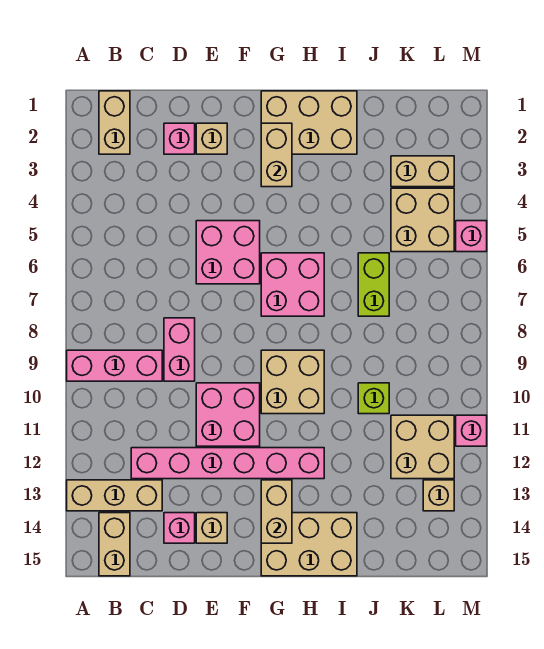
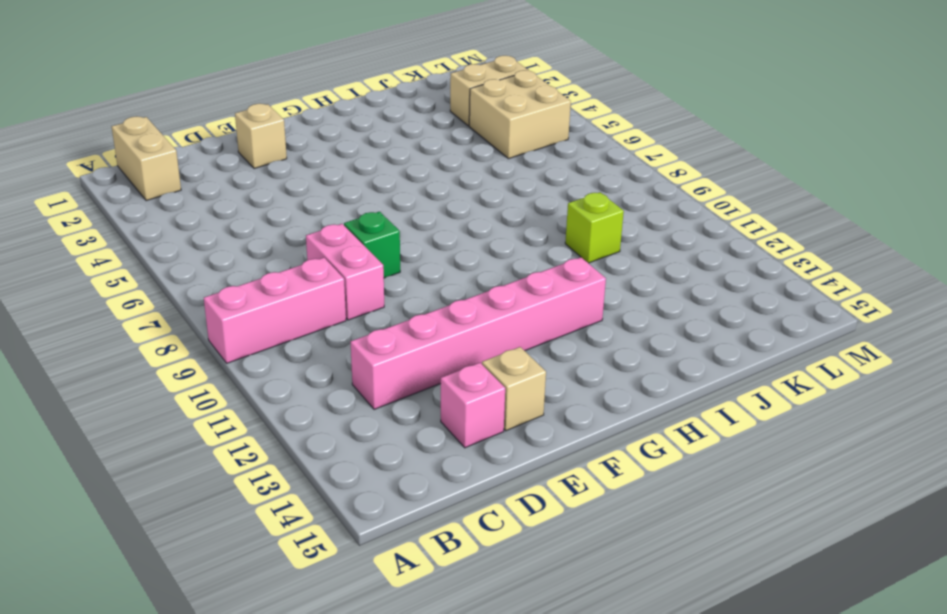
green 1x1 brick [344,212,400,278] -> none
none -> tan 1x3 brick [67,480,162,511]
none -> tan 1x2 brick [99,513,130,576]
none -> pink 1x1 brick [164,123,195,154]

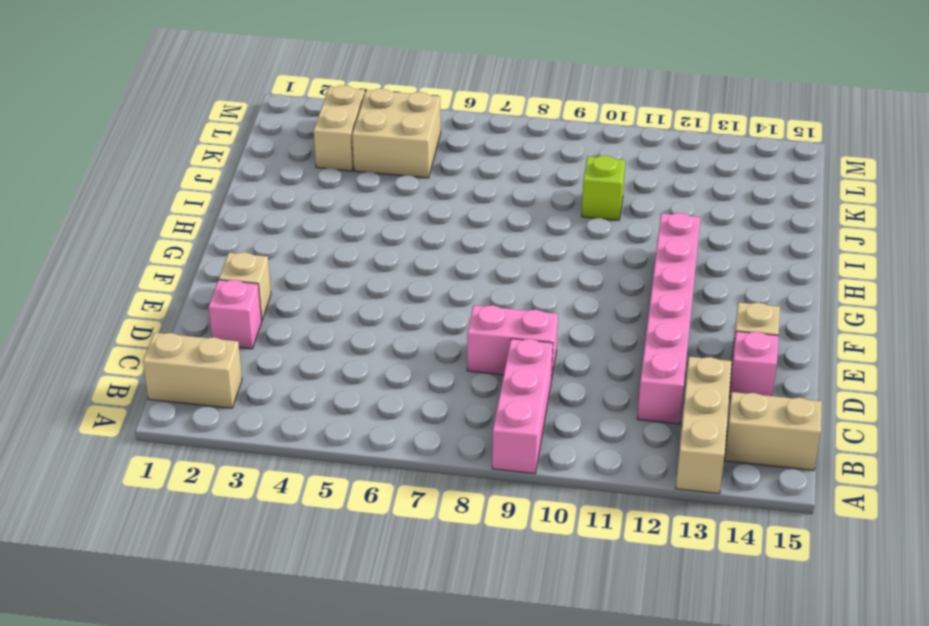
none -> pink 2x2 brick [196,221,260,284]
none -> pink 2x2 brick [196,383,260,446]
none -> tan 2x3 brick [261,91,357,154]

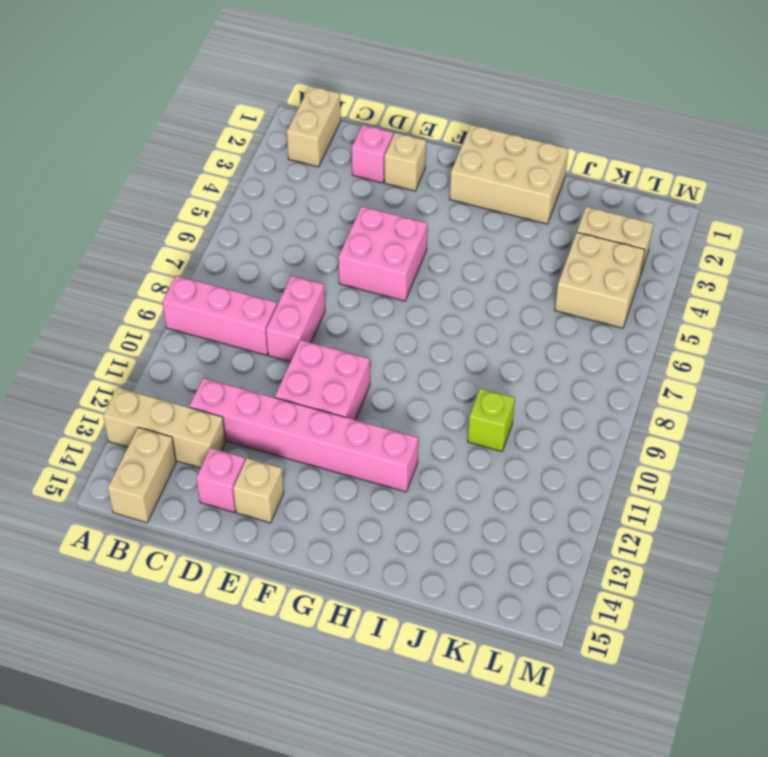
none -> pink 2x2 brick [261,253,324,316]
none -> tan 2x2 brick [261,350,324,414]
none -> tan 2x3 brick [261,513,357,576]

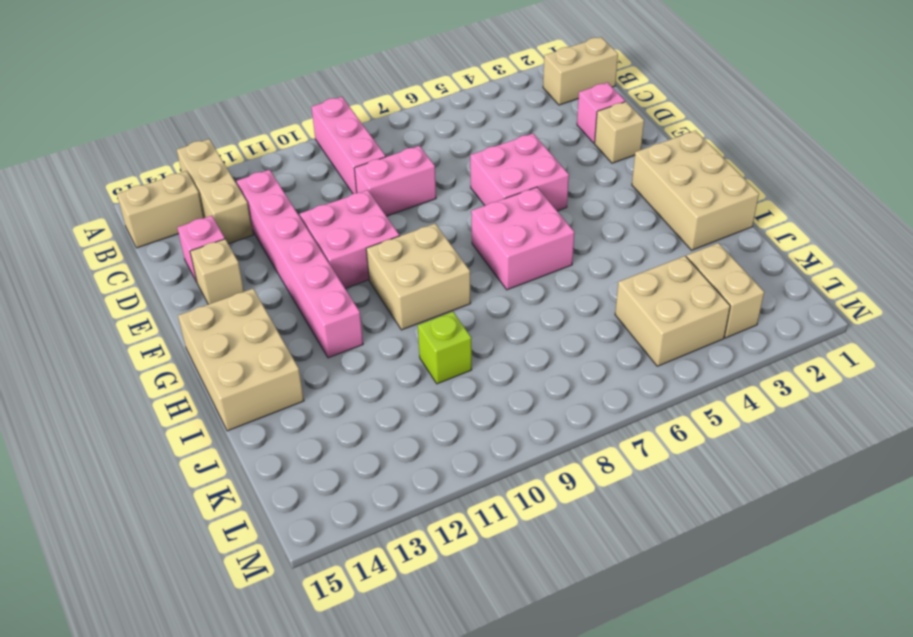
none -> lime 1x2 brick [358,253,389,316]
none -> tan 2x2 brick [391,415,454,479]
none -> tan 1x1 brick [423,480,454,511]

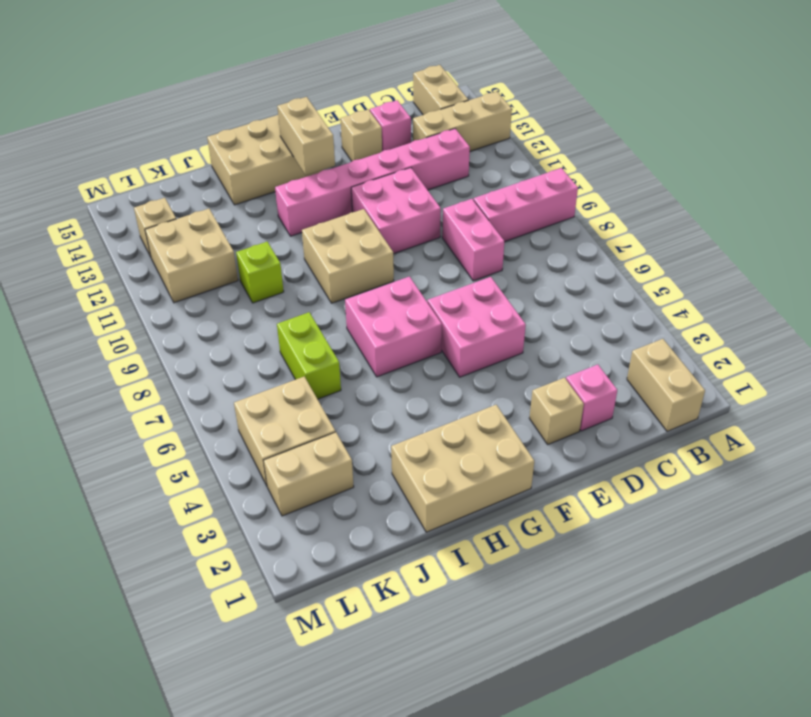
none -> pink 1x1 brick [456,221,487,252]
none -> pink 1x1 brick [456,415,487,446]
none -> tan 1x2 brick [261,123,292,187]

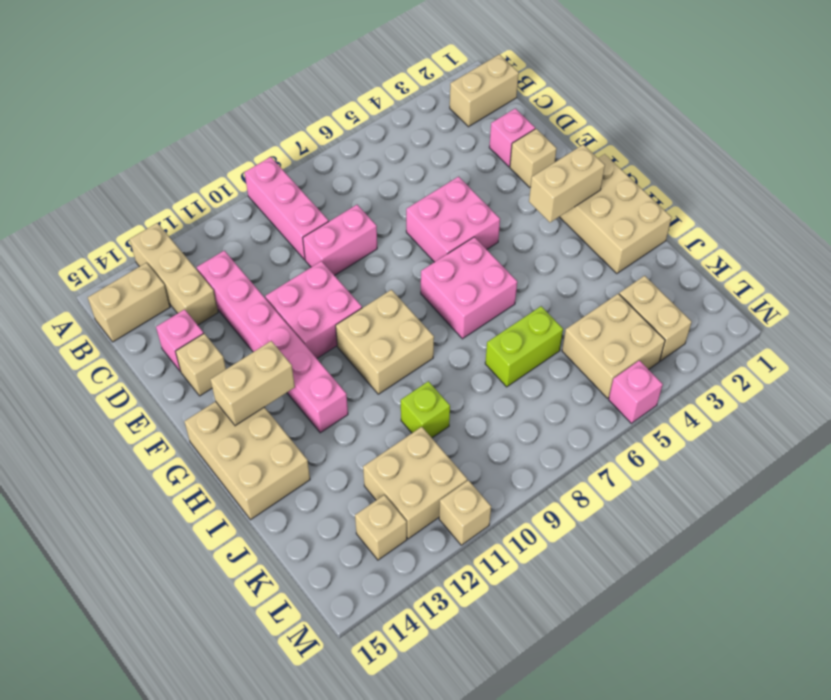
tan 1x1 brick [439,480,491,545] -> pink 1x1 brick [456,415,487,446]

